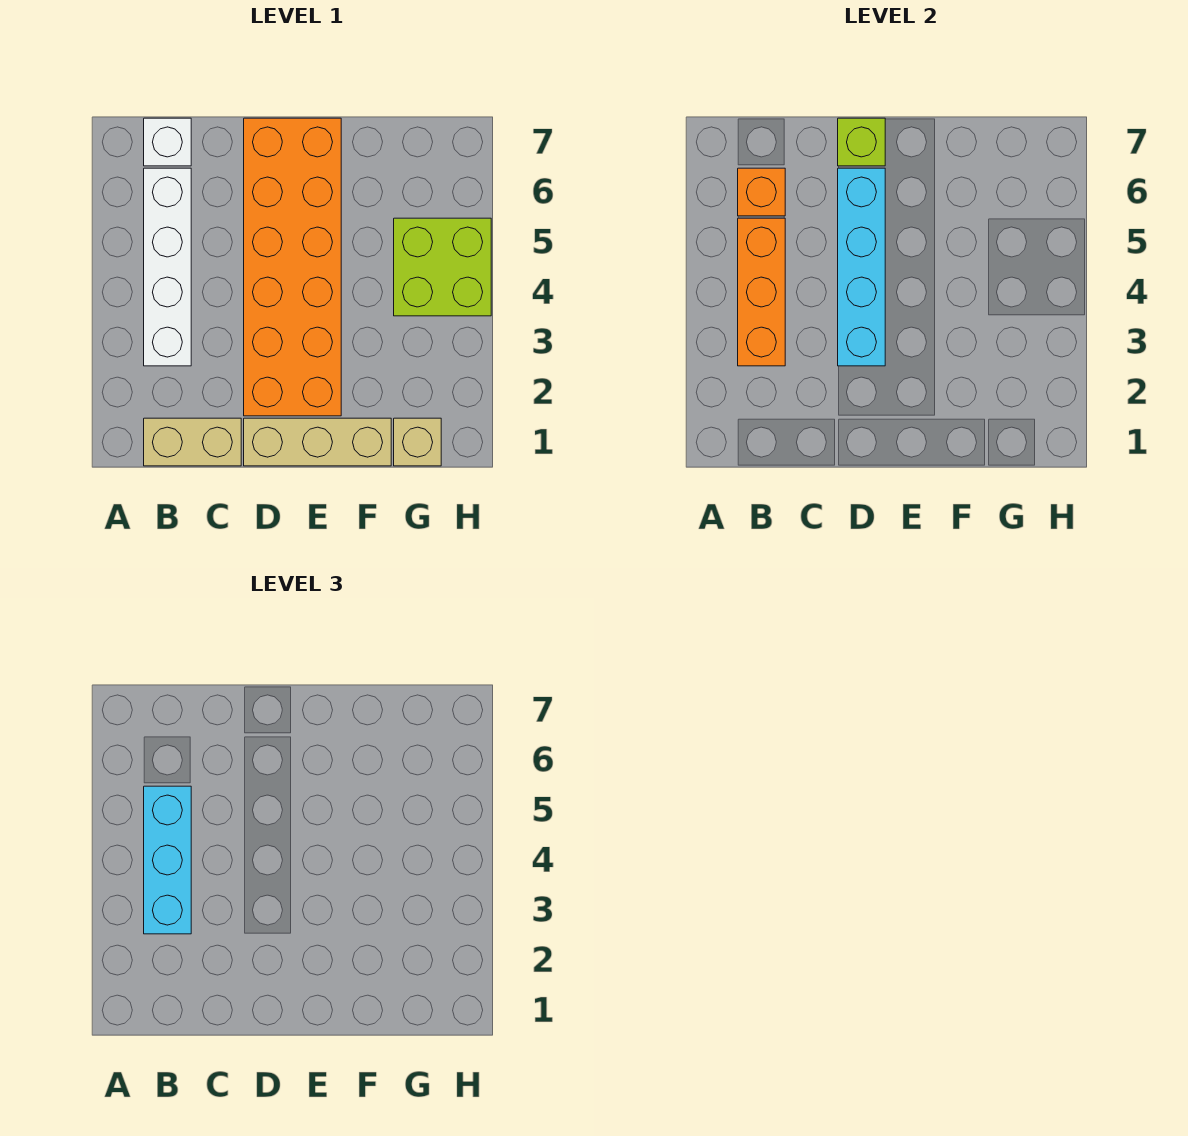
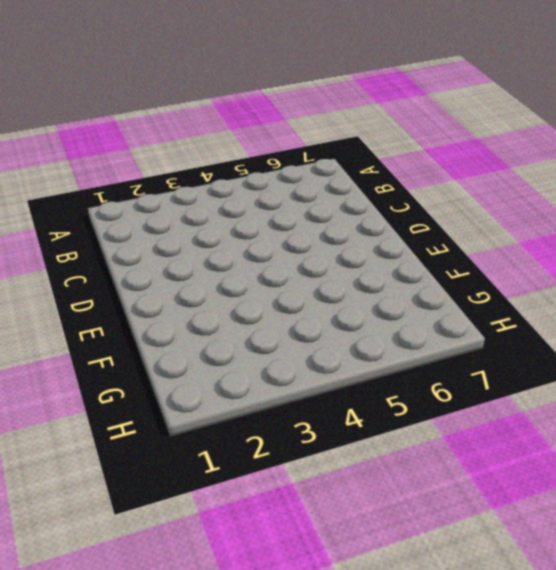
none -> tan 1x2 brick [144,418,241,466]
none -> white 1x4 brick [144,168,191,366]
none -> white 1x1 brick [144,118,191,166]

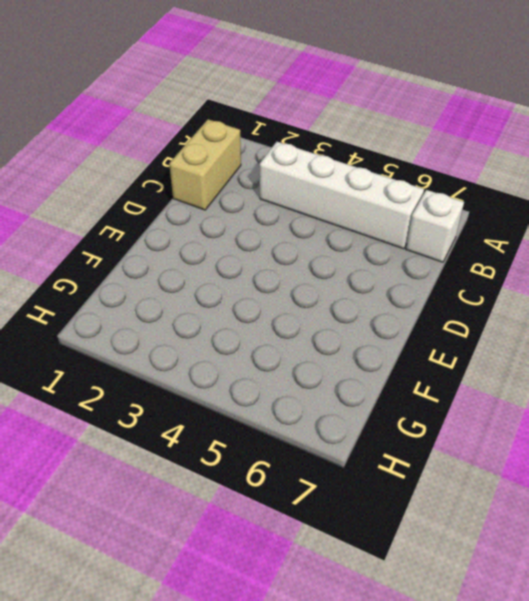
none -> tan 1x3 brick [244,418,391,466]
none -> orange 2x6 brick [244,118,341,416]
none -> tan 1x1 brick [394,418,441,466]

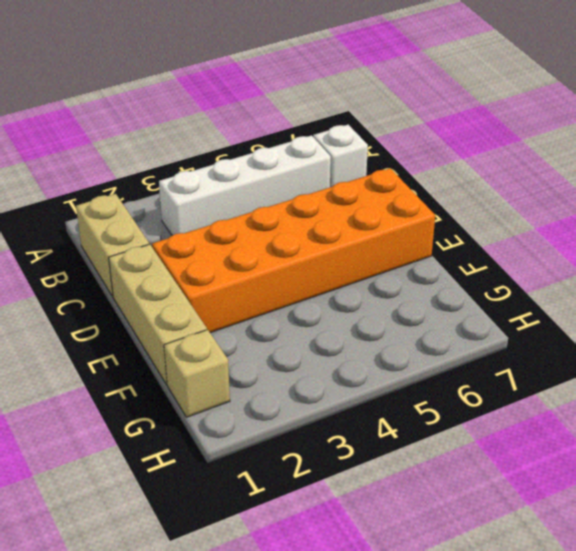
none -> lime 2x2 brick [394,218,491,316]
none -> orange 1x3 brick [738,218,785,366]
none -> orange 1x1 brick [738,168,785,216]

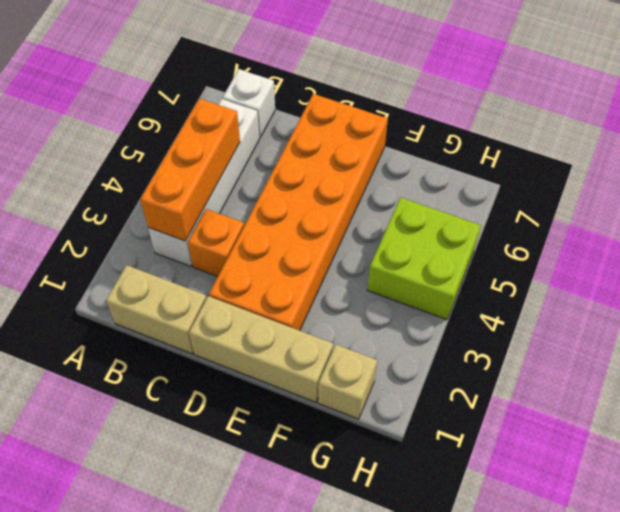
orange 1x1 brick [188,209,244,277] -> orange 1x1 brick moved to [738,168,785,216]
none -> cyan 1x4 brick [838,168,885,366]
none -> lime 1x1 brick [838,118,885,166]
none -> cyan 1x3 brick [144,786,191,934]

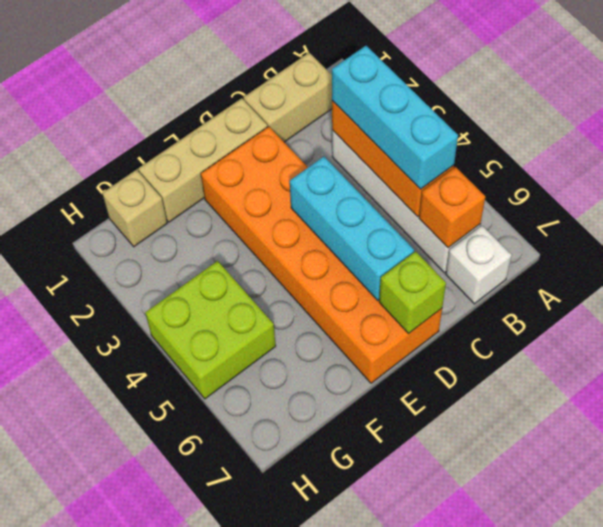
cyan 1x3 brick [290,157,414,300] -> cyan 1x4 brick [838,168,885,366]

